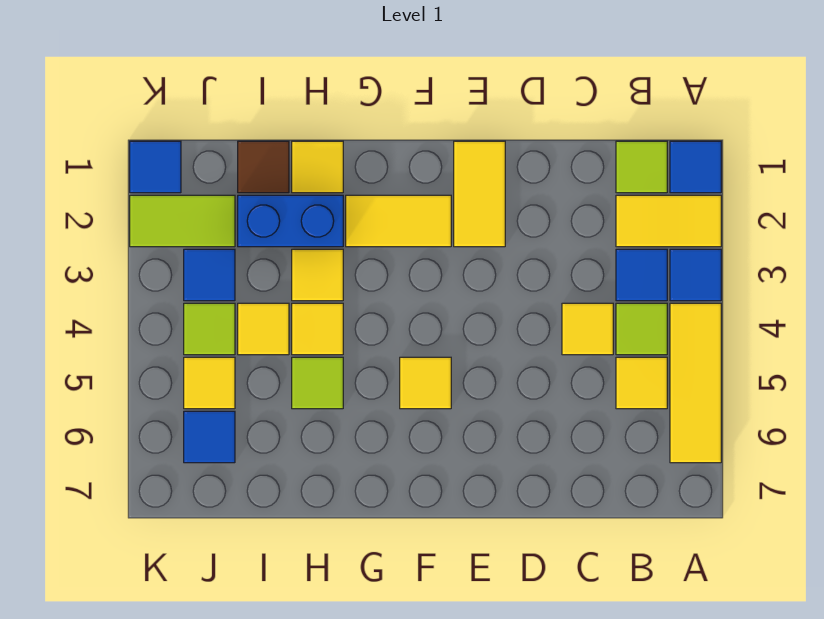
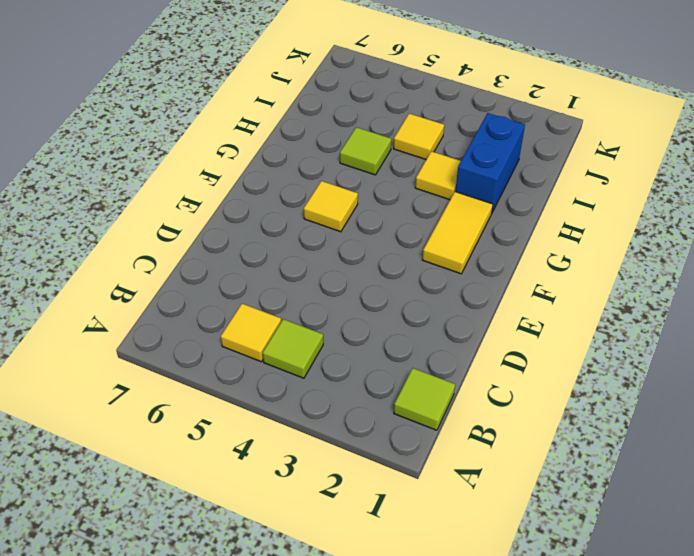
none -> blue 1x1 tile [670,141,721,193]
none -> yellow 1x2 tile [616,195,721,247]
none -> blue 1x1 tile [670,249,721,301]

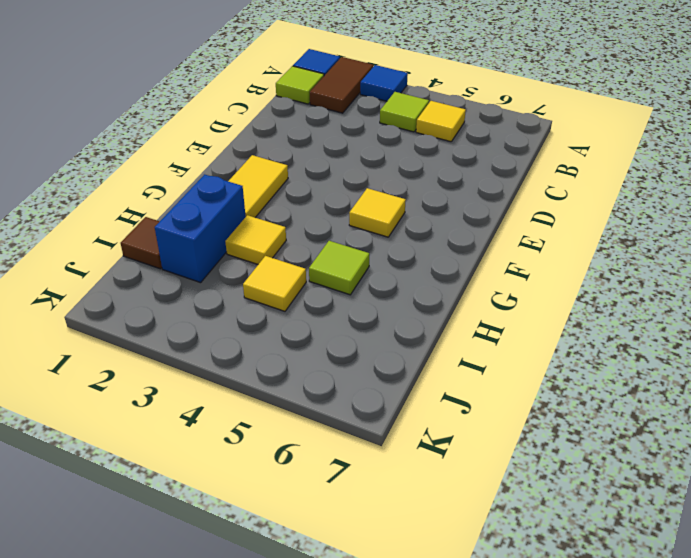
brown 1x2 tile [310,57,373,113] -> yellow 1x2 tile [616,195,721,247]
none -> yellow 1x3 tile [670,303,721,463]
none -> blue 1x1 tile [616,249,667,301]
none -> yellow 1x1 tile [562,303,613,355]

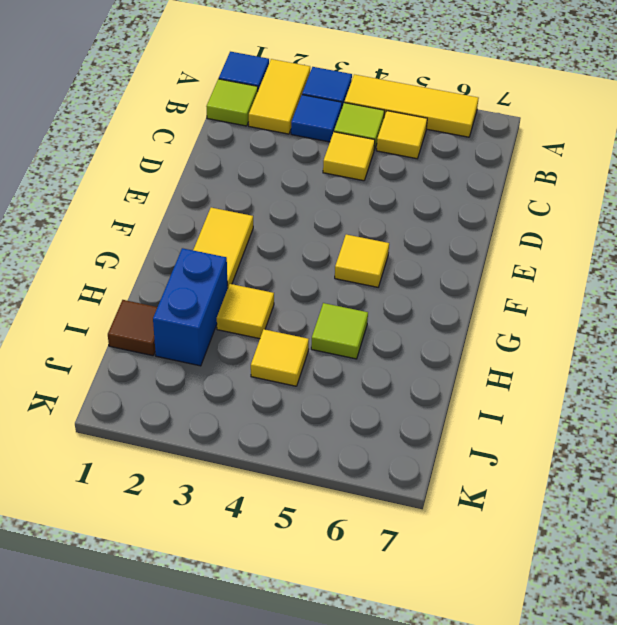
none -> yellow 1x2 tile [454,141,505,247]
none -> yellow 1x1 tile [292,141,343,193]
none -> yellow 1x1 tile [292,303,343,355]

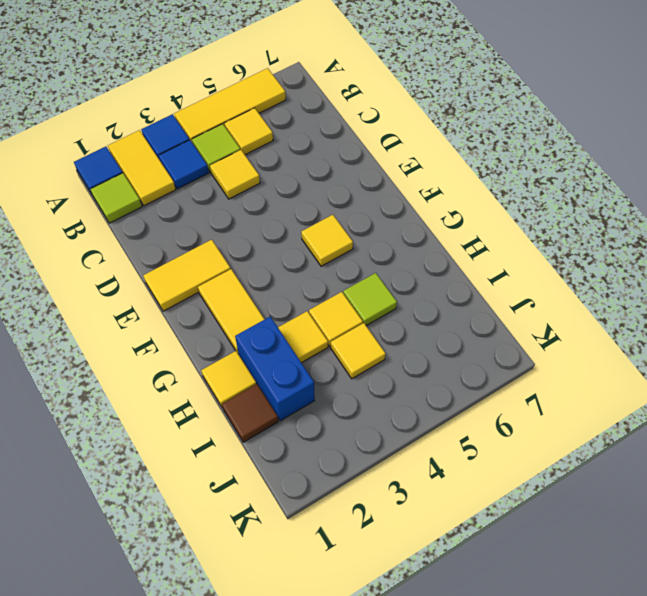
none -> lime 1x2 tile [130,195,235,247]
none -> blue 1x1 tile [184,249,235,301]
none -> lime 1x1 tile [184,303,235,355]

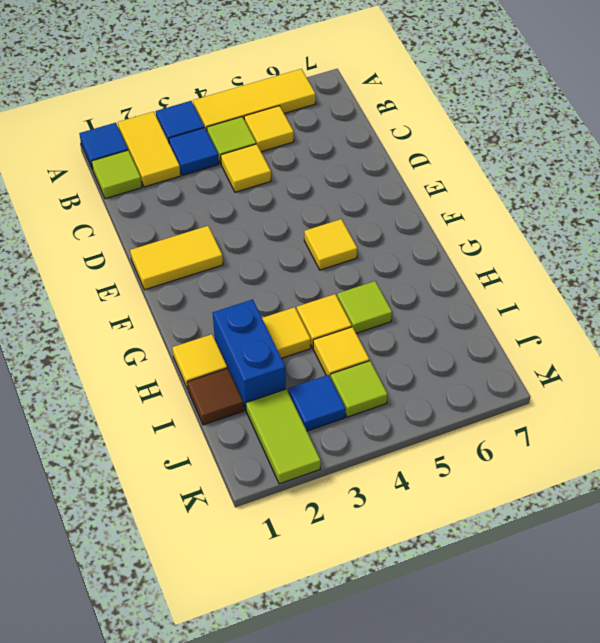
none -> yellow 1x2 tile [346,195,451,247]
none -> yellow 1x1 tile [184,357,235,409]
none -> blue 1x1 tile [184,411,235,463]

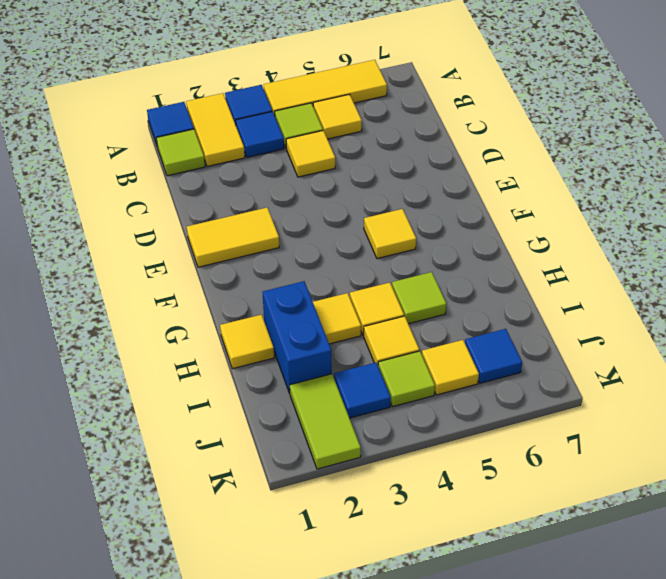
none -> yellow 1x2 tile [346,195,451,247]
none -> brown 1x1 tile [238,141,289,193]
none -> blue 1x1 tile [130,141,181,193]

